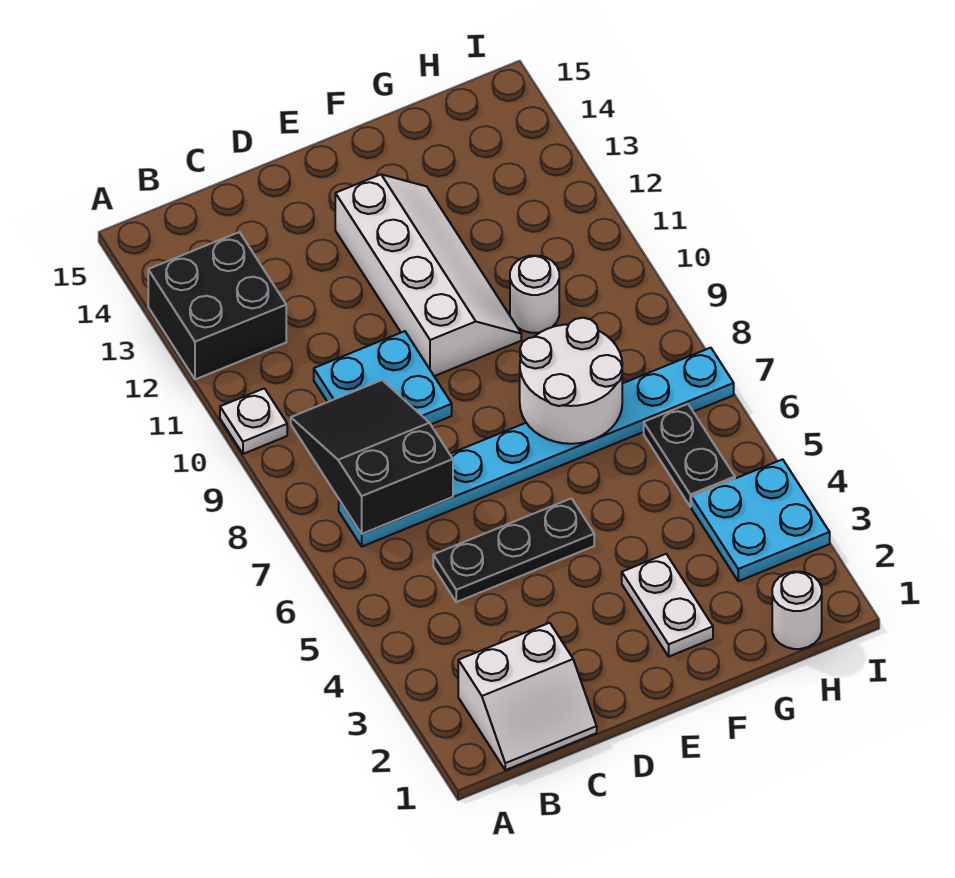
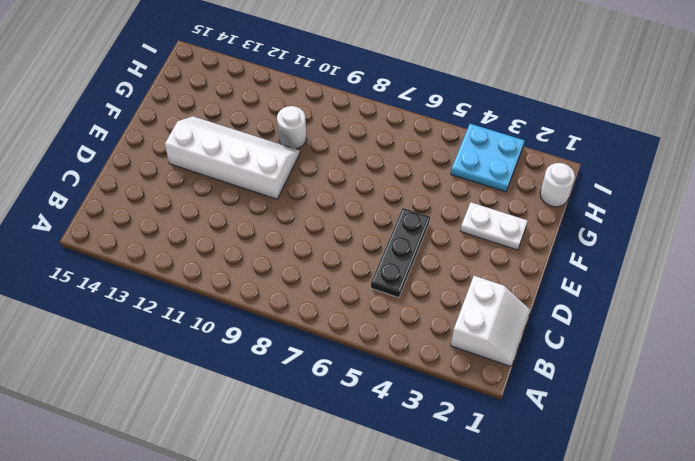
none -> white 1x1 plate [220,388,287,454]
none -> black 2x2 brick [148,232,286,379]
none -> cyan 1x8 plate [339,348,734,546]

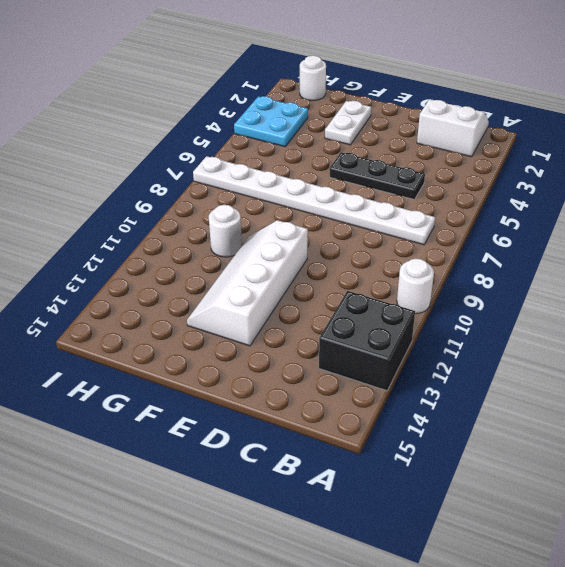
white 1x1 round brick [397,258,434,314] -> white 1x1 plate [220,388,287,454]
white 1x8 plate [193,156,435,245] -> cyan 1x8 plate [339,348,734,546]
none -> cyan 2x2 plate [314,331,452,424]
none -> black 1x2 plate [644,404,735,507]
none -> black 2x3 slope [291,380,453,534]

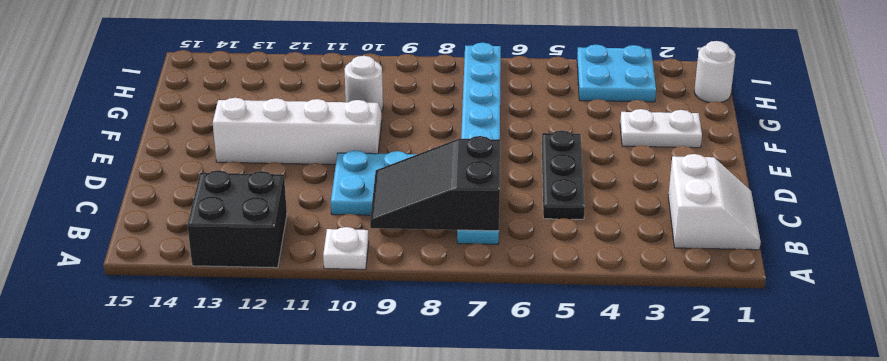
none -> black 1x2 plate [644,404,735,507]
none -> white 2x2 round brick [520,318,622,444]

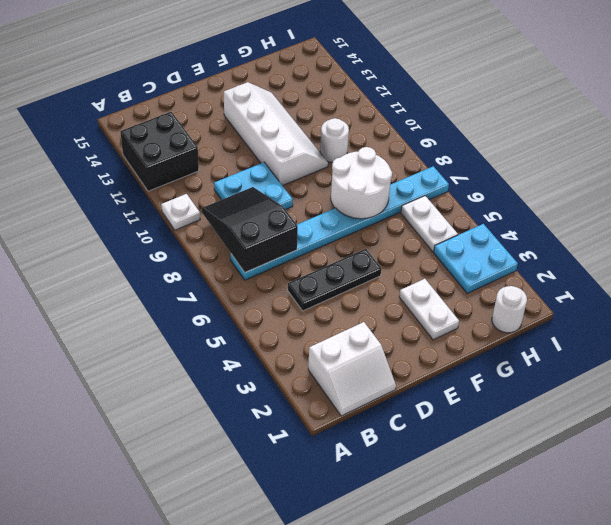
white 1x2 plate [401,196,458,252] -> black 1x2 plate [644,404,735,507]

